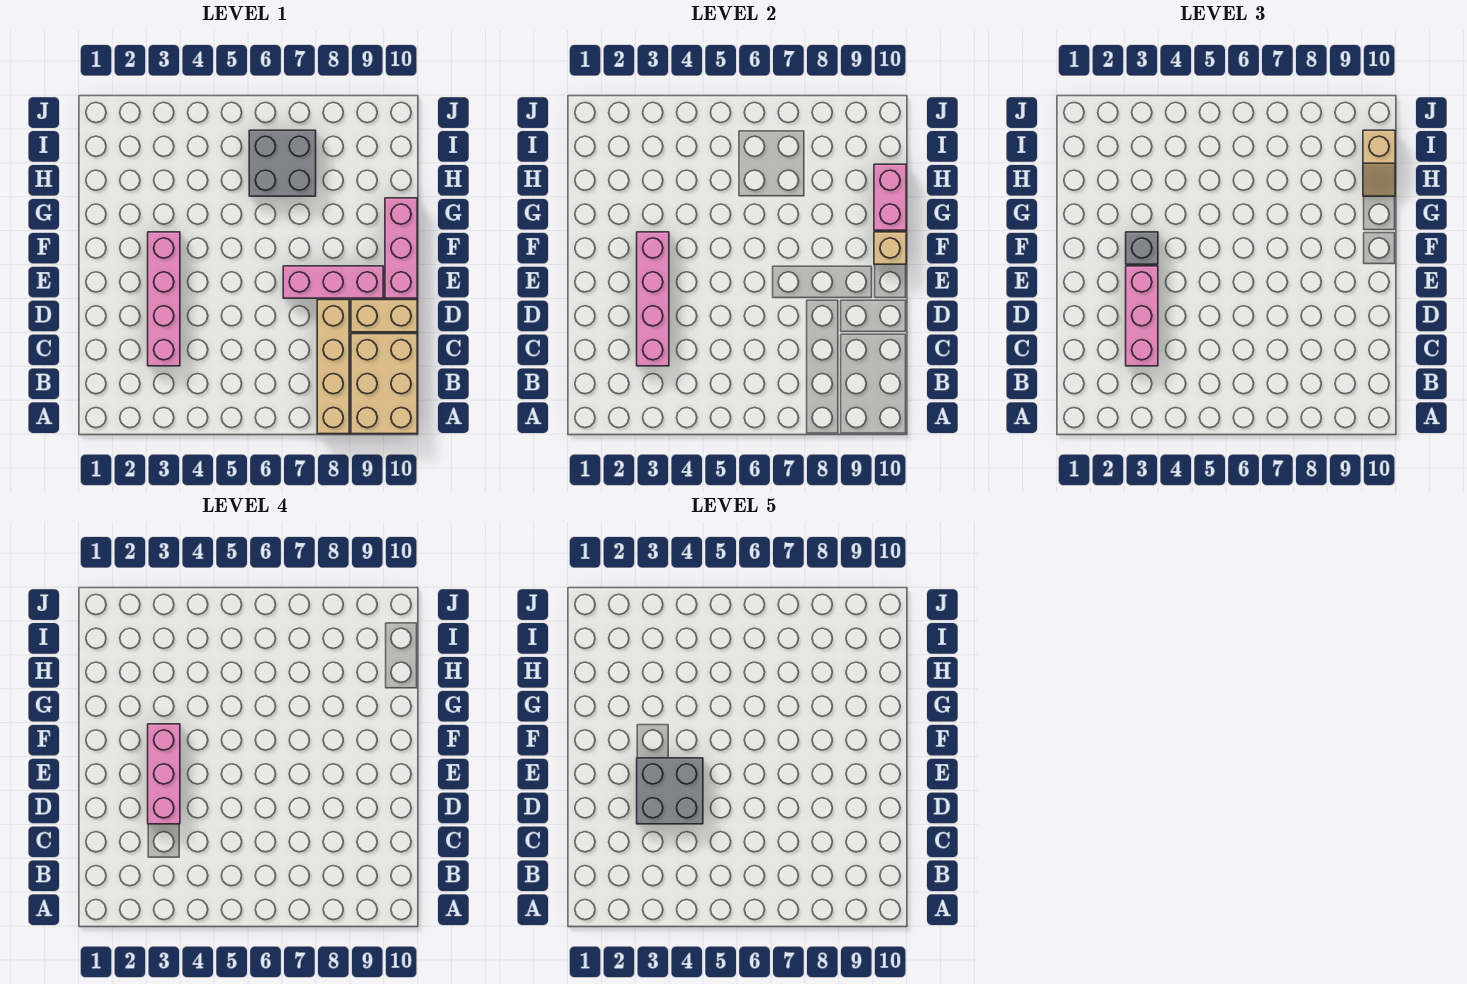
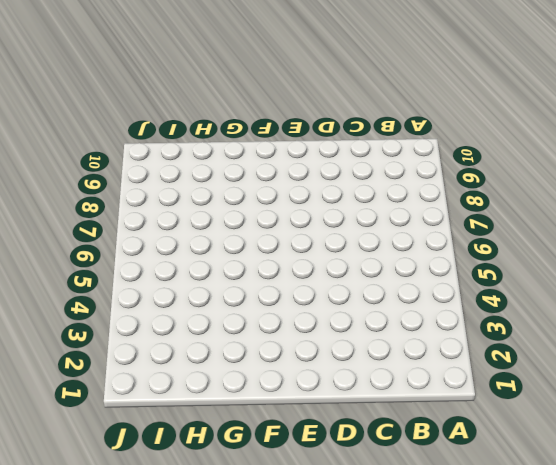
none -> tan 1x4 brick [317,300,349,434]
none -> tan 2x3 brick [351,334,417,434]
none -> pink 1x4 brick [148,232,180,366]

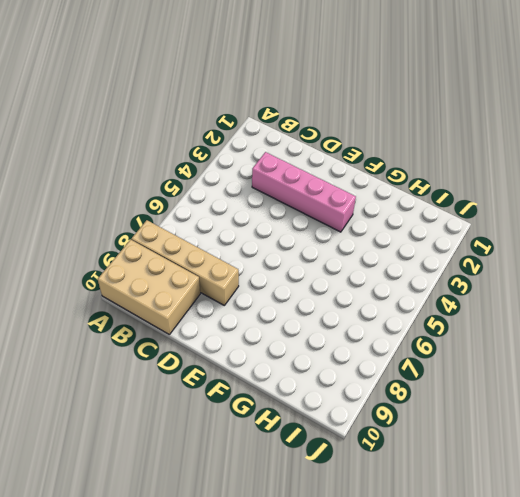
none -> tan 1x2 brick [351,300,417,332]
none -> pink 1x3 brick [283,266,383,298]
none -> pink 1x3 brick [385,198,417,298]

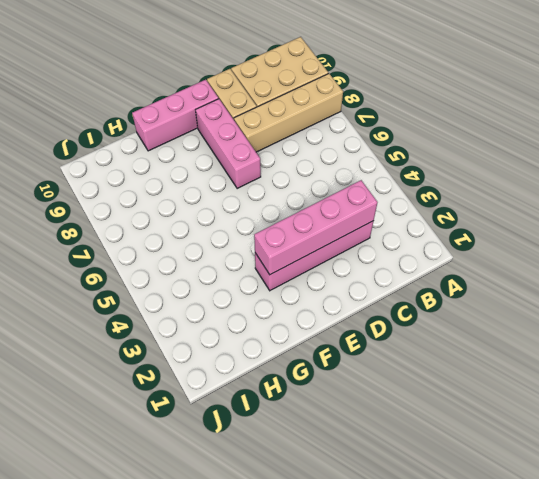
none -> grey 2x2 brick [249,130,316,196]
none -> tan 1x1 brick [874,232,906,264]
none -> pink 1x2 brick [874,164,906,230]

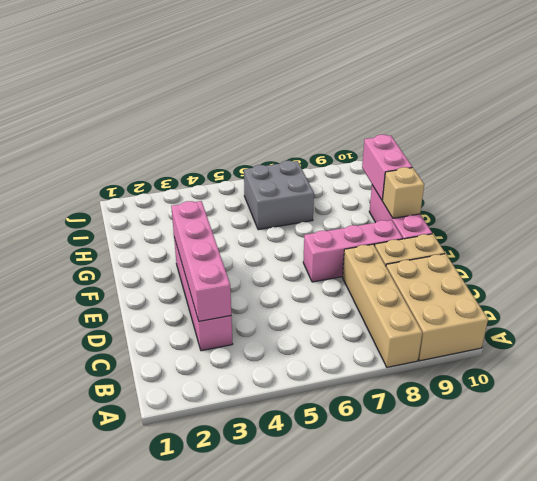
none -> pink 1x3 brick [1126,266,1158,366]
none -> grey 1x1 brick [1126,232,1158,264]
none -> tan 1x2 slope [1363,130,1395,196]

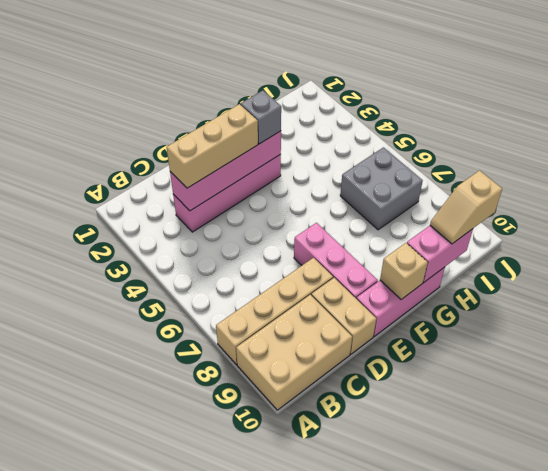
tan 1x3 brick [167,104,258,188] -> pink 1x3 brick [1126,266,1158,366]
none -> pink 1x3 brick [148,724,180,824]
none -> grey 2x2 brick [637,758,703,824]

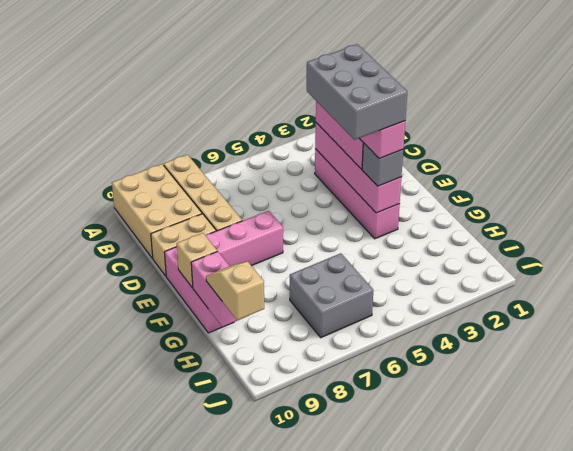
grey 2x3 brick [307,44,407,140] -> grey 2x2 brick [637,758,703,824]

